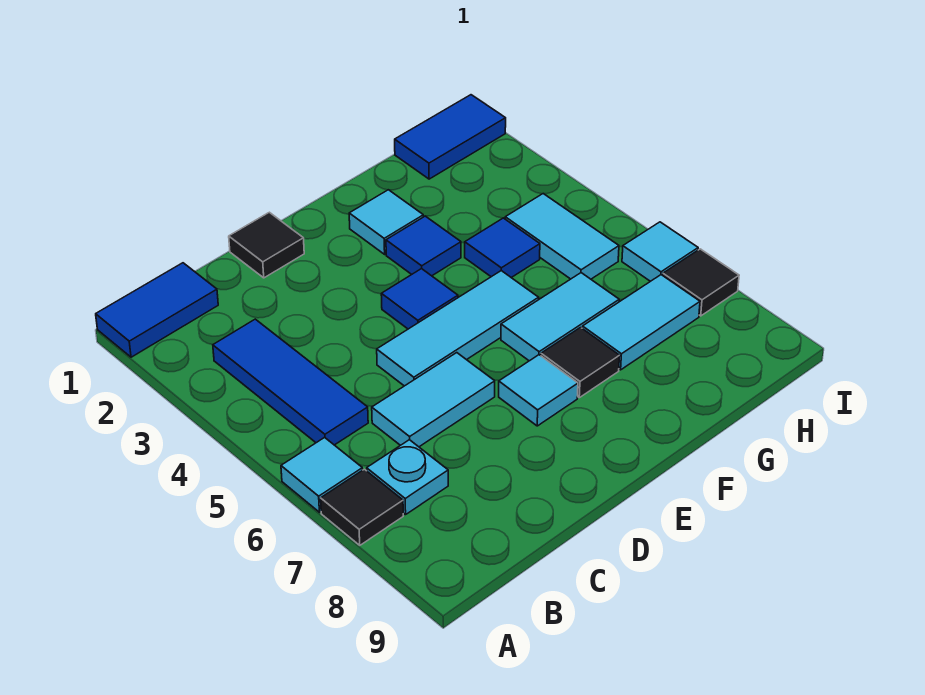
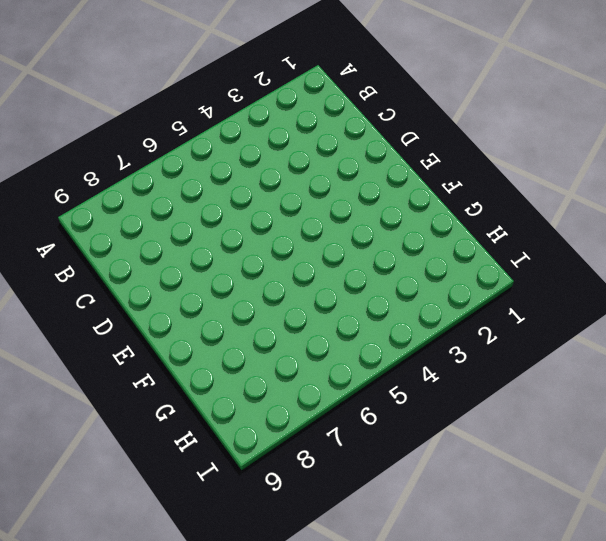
none -> blue 1x2 tile [96,263,218,357]
none -> cyan 1x1 tile [281,438,363,512]
none -> black 1x1 tile [321,469,403,545]

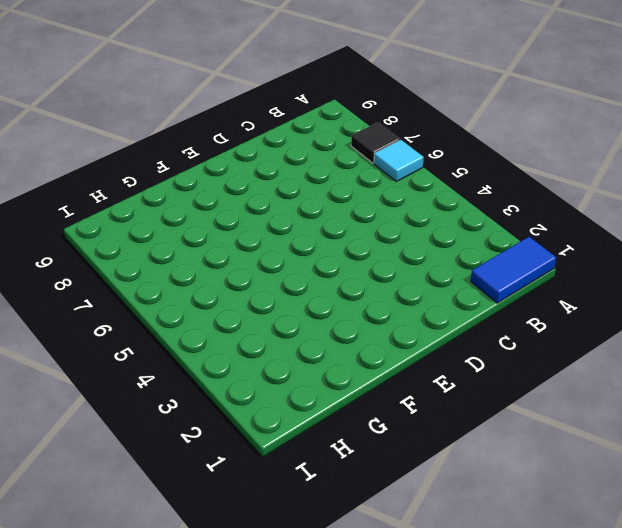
none -> blue 1x3 tile [213,319,368,445]
none -> cyan 1x1 plate [367,440,448,515]
none -> cyan 1x2 tile [372,353,495,447]

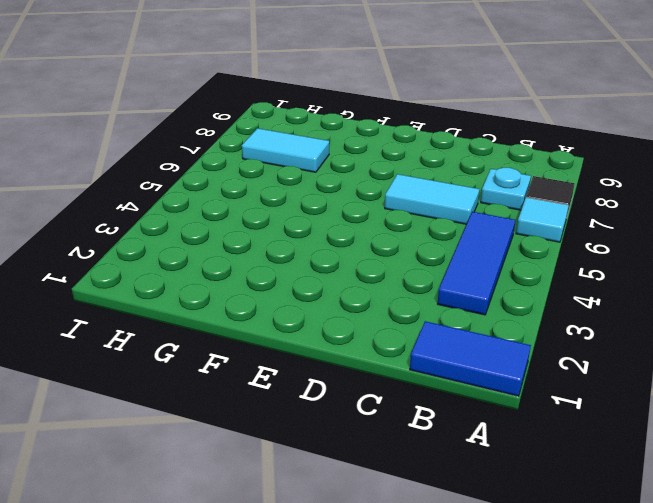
none -> black 1x1 tile [229,212,304,278]
none -> cyan 1x3 tile [377,271,539,386]
none -> blue 1x1 tile [381,269,458,329]

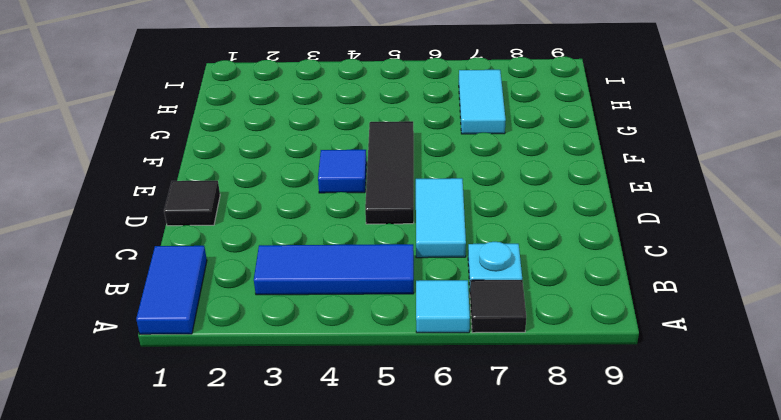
black 1x3 tile [365,121,414,224] -> cyan 1x3 tile [377,271,539,386]
none -> cyan 1x1 tile [499,355,578,426]
none -> cyan 1x1 tile [349,190,423,254]
none -> blue 1x1 tile [386,216,461,276]

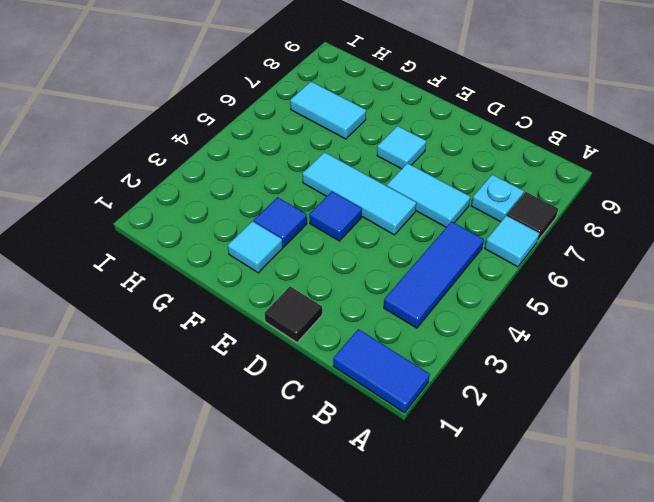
none -> cyan 1x2 tile [501,273,619,361]
none -> black 1x1 tile [541,328,620,398]
none -> blue 1x1 tile [465,218,540,278]

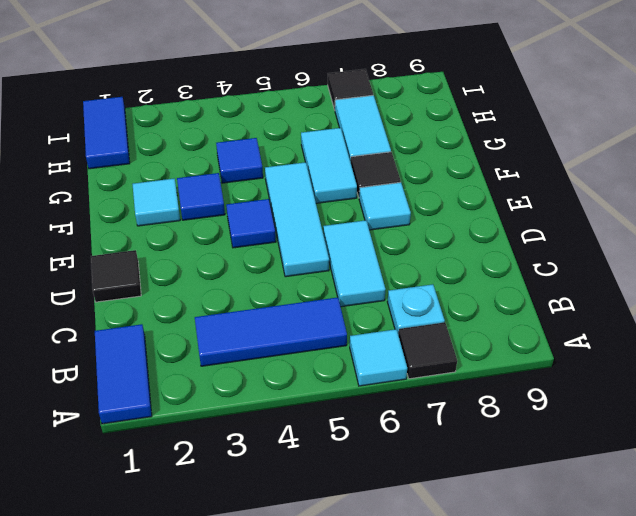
none -> cyan 1x2 tile [505,194,619,279]
none -> cyan 1x1 tile [622,222,698,281]

